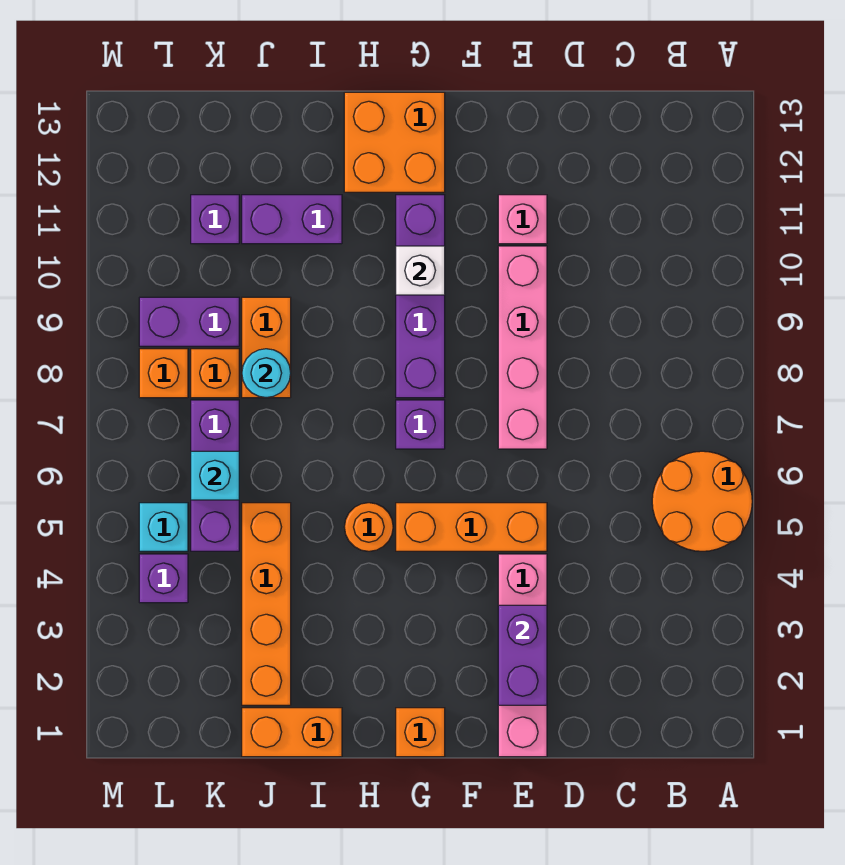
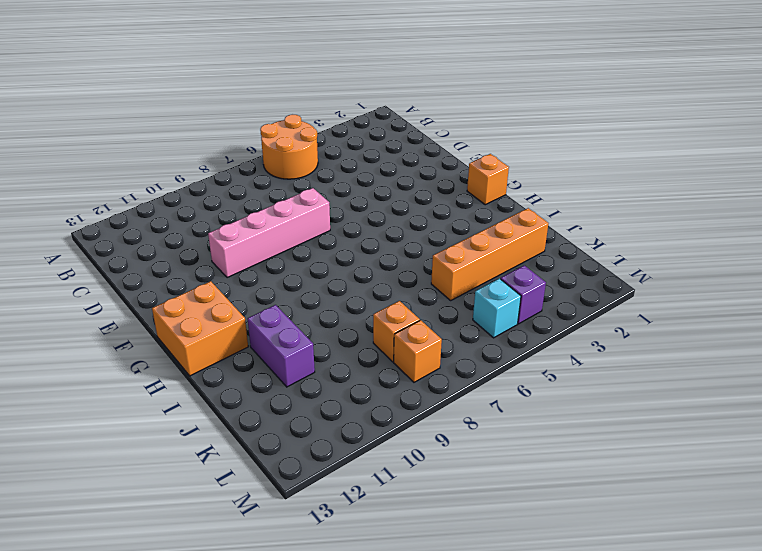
none -> pink 1x4 brick [498,554,547,757]
none -> orange 1x3 brick [396,503,547,551]
none -> pink 1x1 brick [498,195,547,244]

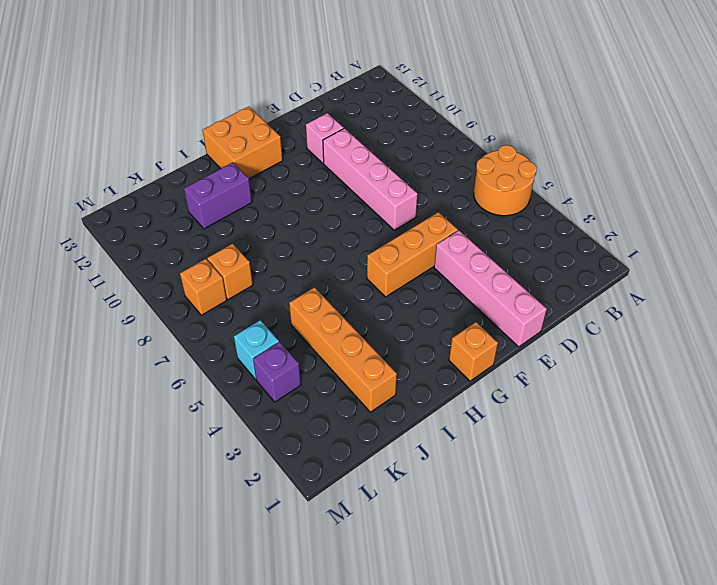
none -> purple 1x1 brick [396,400,445,449]
none -> purple 1x4 brick [396,195,445,398]
none -> orange 1x1 round brick [344,503,393,551]

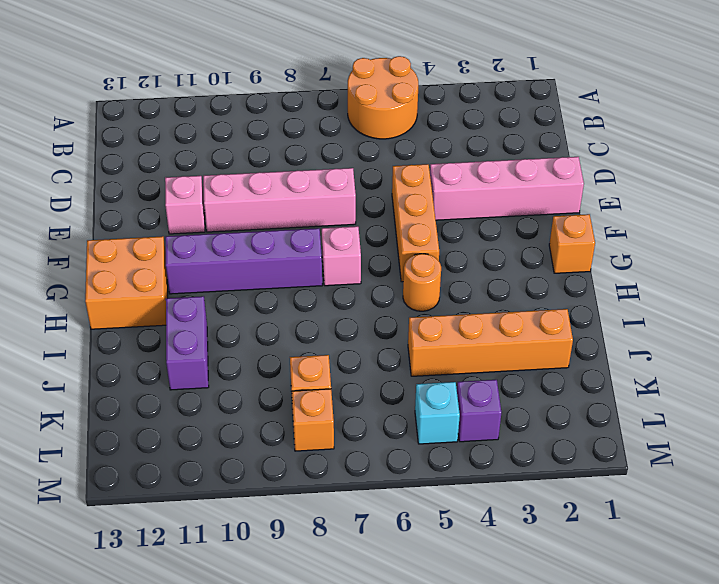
pink 1x1 brick [322,226,361,286] -> purple 1x1 brick [396,400,445,449]
none -> orange 1x2 brick [242,708,342,757]
none -> orange 1x2 brick [242,297,291,398]
none -> purple 1x3 brick [191,400,239,551]

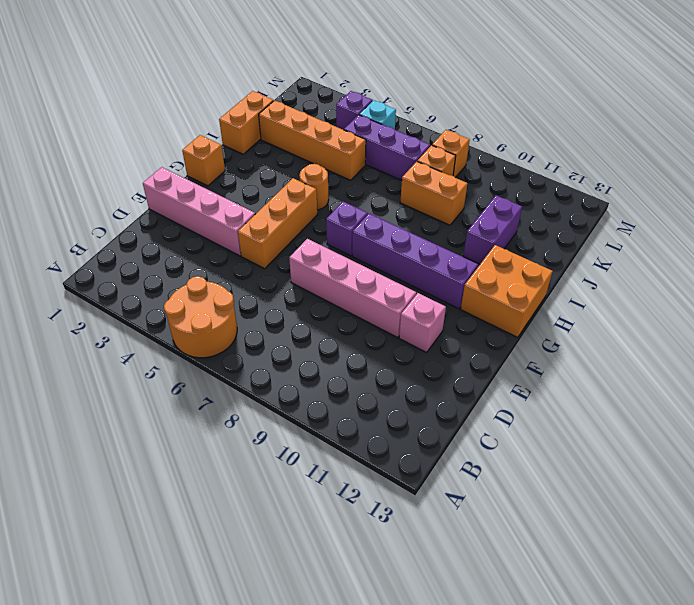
none -> purple 1x2 brick [139,297,239,346]
none -> purple 1x1 brick [191,195,239,244]
none -> purple 1x2 brick [498,605,547,705]

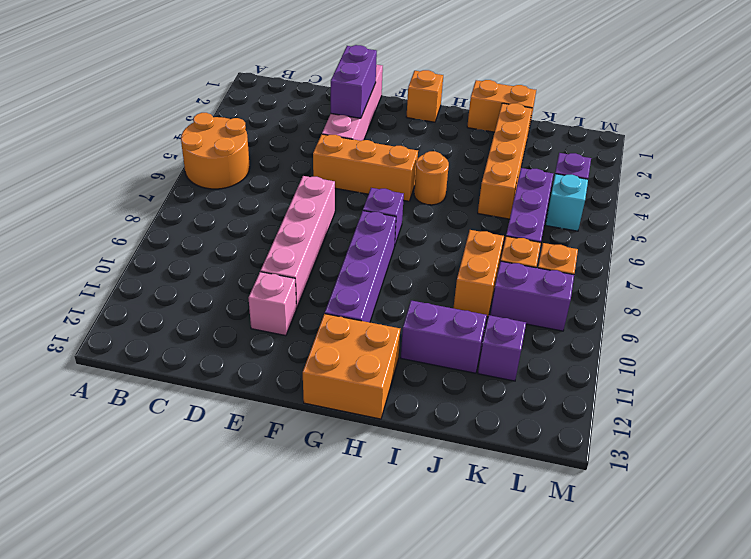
none -> white 1x1 brick [396,246,445,295]
none -> cyan 1x1 round brick [242,349,291,398]
none -> cyan 1x1 brick [191,451,239,500]

